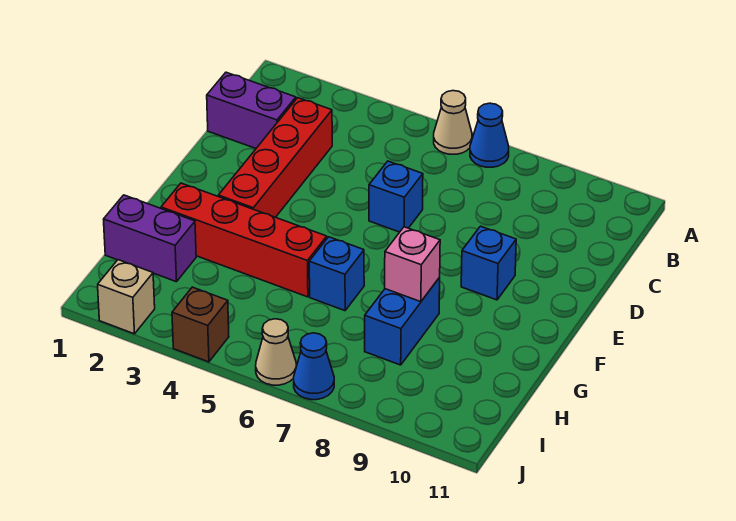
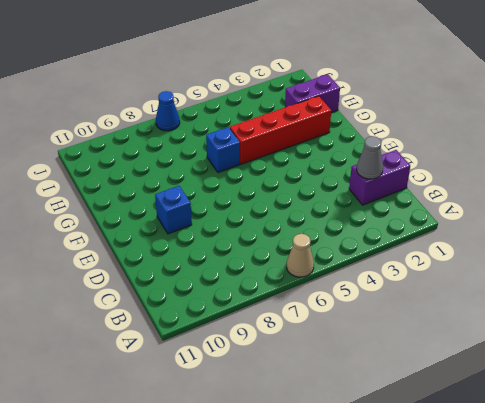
grey 1x1 cone [357,136,383,179] -> none
none -> blue 1x1 cone [470,103,509,167]
none -> red 1x4 brick [218,98,332,217]
none -> blue 1x1 brick [369,161,423,232]

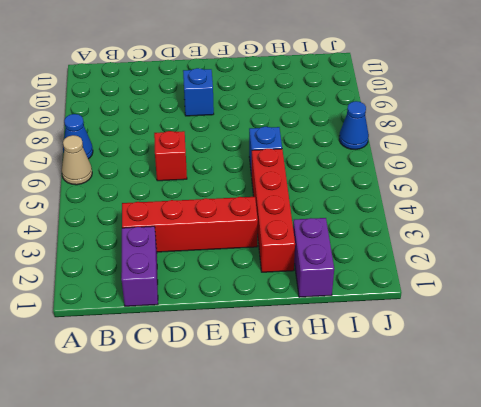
red 1x1 brick [154,131,187,181] -> blue 1x1 brick [369,161,423,232]
none -> blue 1x2 brick [365,278,440,365]
none -> tan 1x1 brick [98,260,155,334]
none -> brown 1x1 brick [172,287,229,362]

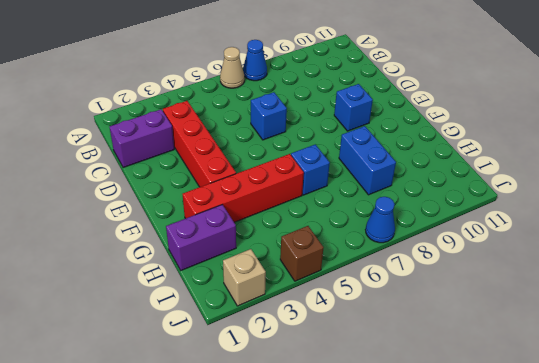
none -> tan 1x1 cone [256,319,296,385]
none -> pink 1x1 brick [385,227,440,302]

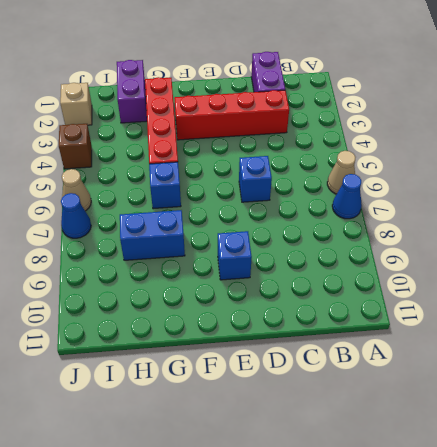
none -> pink 1x1 brick [385,227,440,302]

